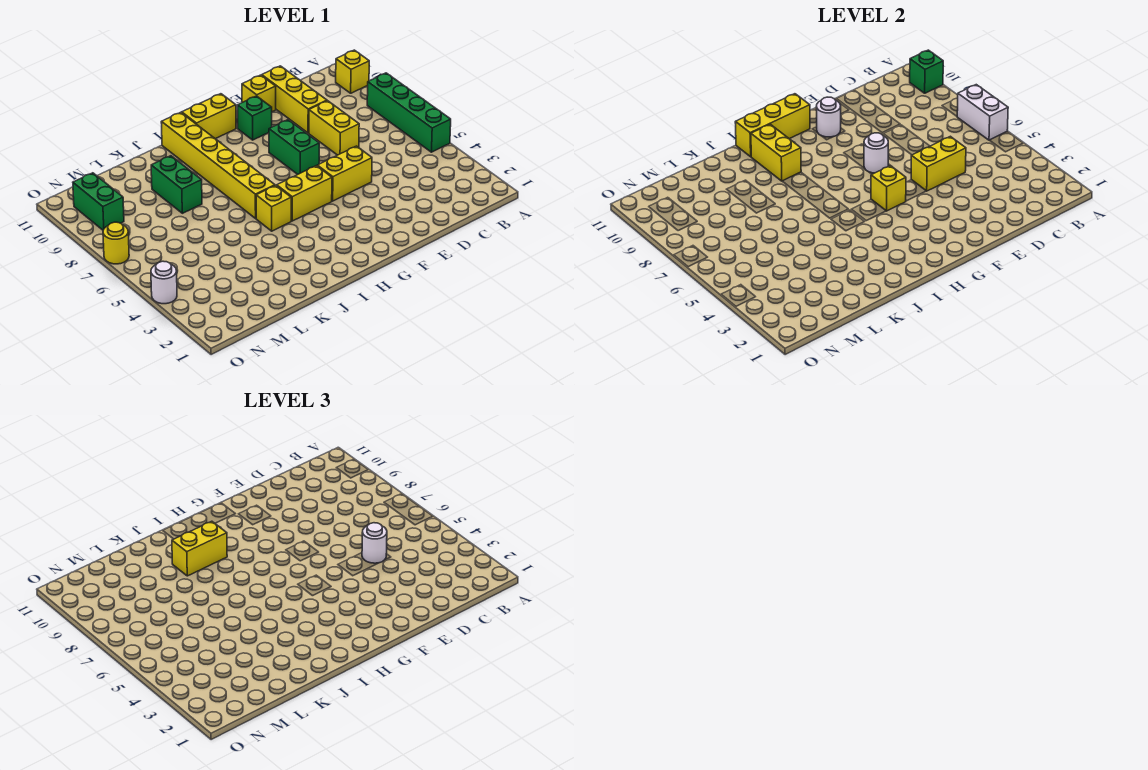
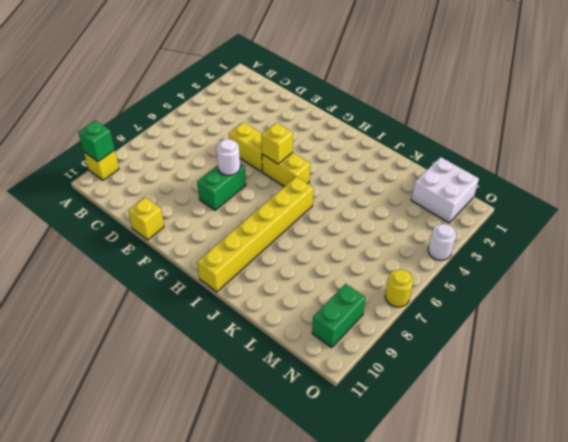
white 2x2 brick [411,157,479,223] -> none
none -> green 1x4 brick [367,73,451,152]
none -> yellow 1x2 brick [309,101,359,155]
none -> yellow 1x3 brick [262,66,327,133]

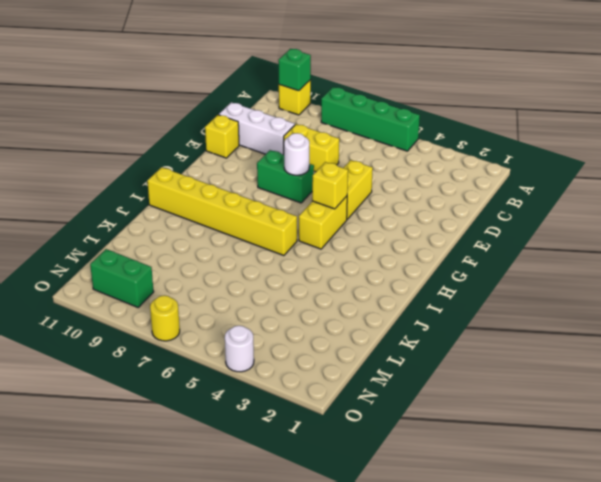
white 1x3 brick [219,102,295,155] -> yellow 1x3 brick [262,66,327,133]
none -> green 1x1 brick [238,96,272,140]
none -> yellow 1x2 brick [182,94,236,139]
none -> yellow 1x1 brick [256,185,291,231]

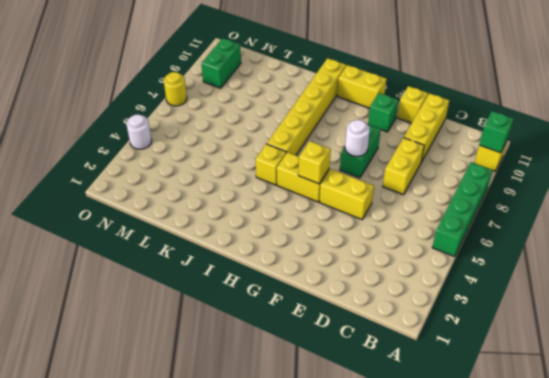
none -> green 1x2 brick [151,156,202,213]
none -> white 1x2 brick [957,85,1008,140]
none -> yellow 1x2 brick [911,136,966,191]

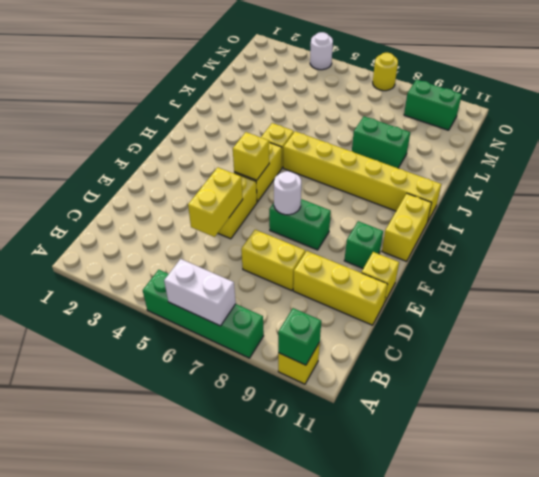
none -> white 1x1 round brick [816,97,841,137]
none -> yellow 1x3 brick [735,94,810,157]
none -> yellow 1x2 brick [751,124,801,181]

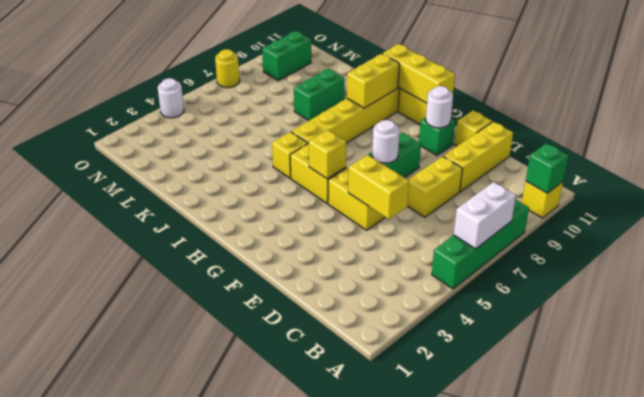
none -> white 1x1 round brick [362,523,387,563]
none -> yellow 1x2 brick [172,521,227,576]

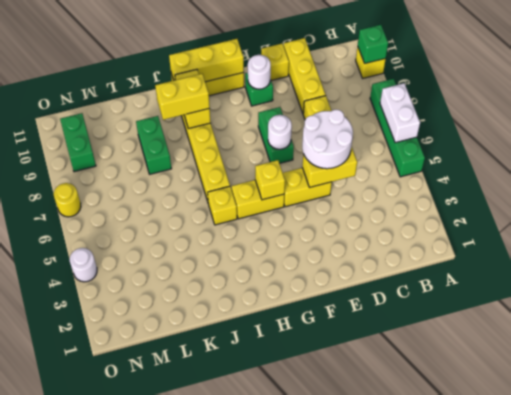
white 2x2 round brick [302,110,353,169] -> white 1x1 round brick [362,523,387,563]

